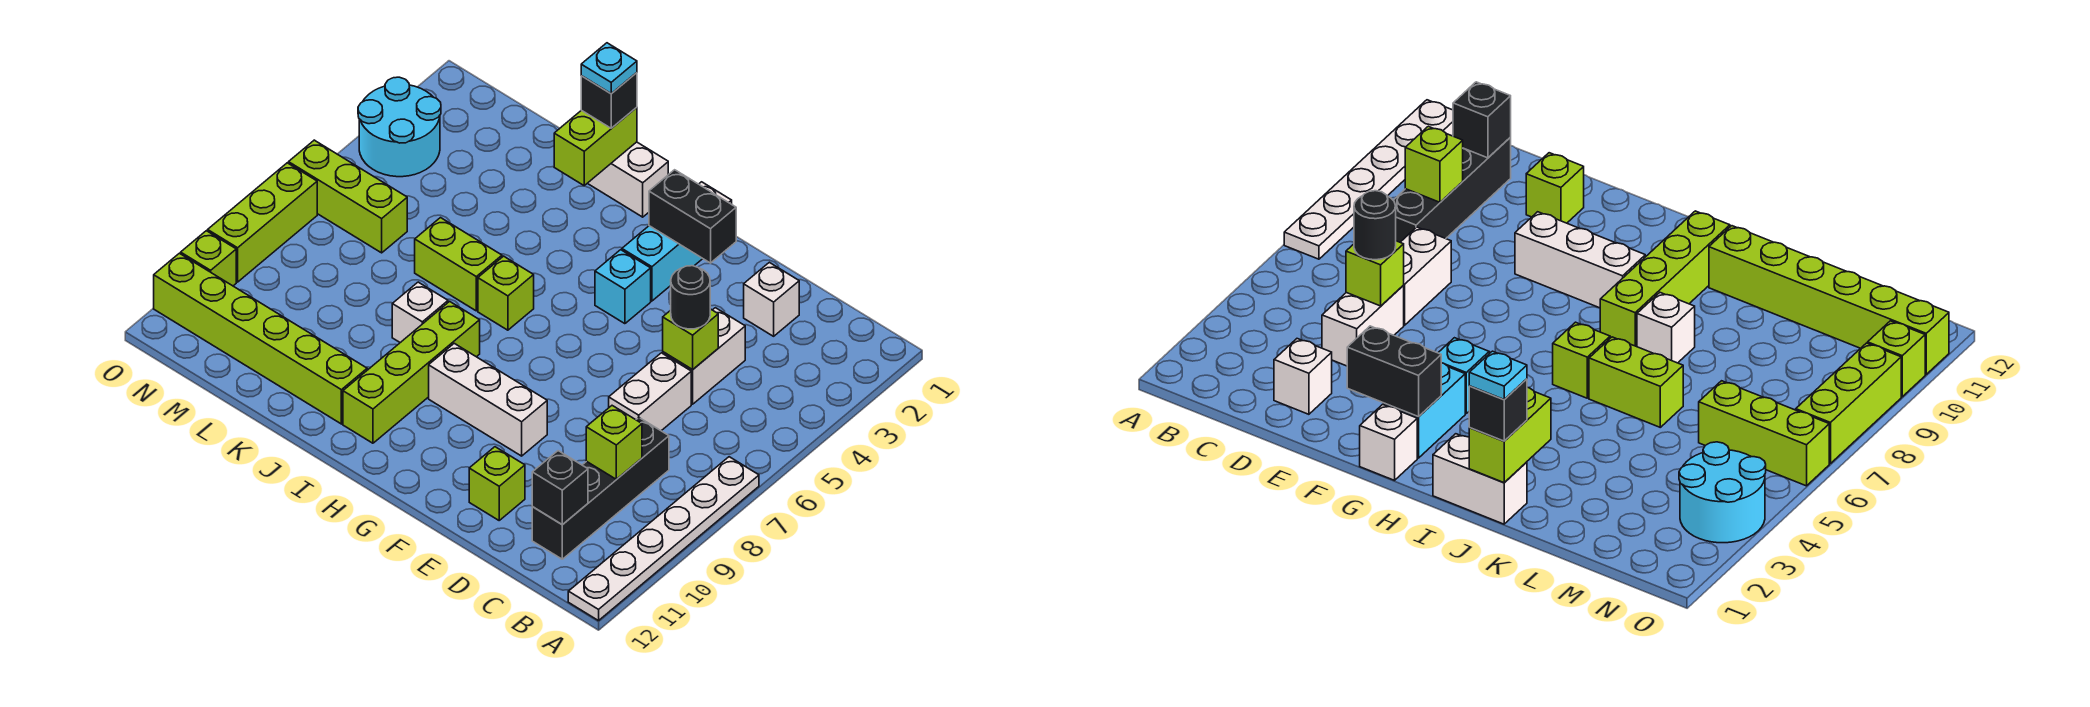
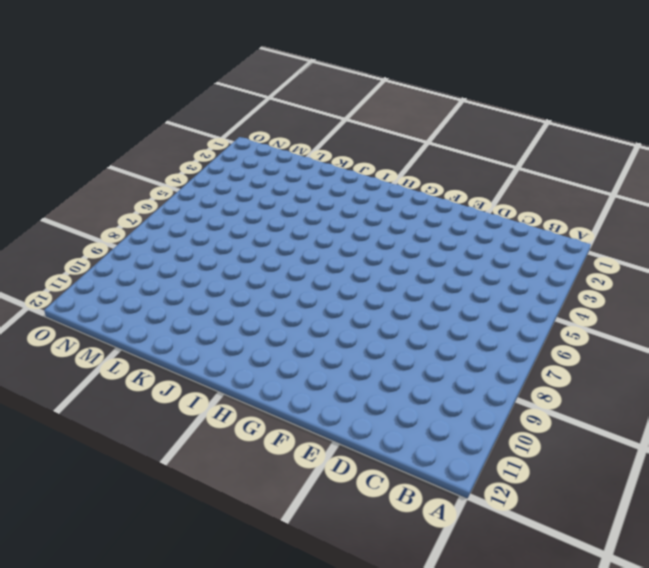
none -> white 1x6 plate [568,457,759,621]
none -> black 1x4 brick [532,418,669,559]
none -> white 1x1 brick [744,262,799,336]

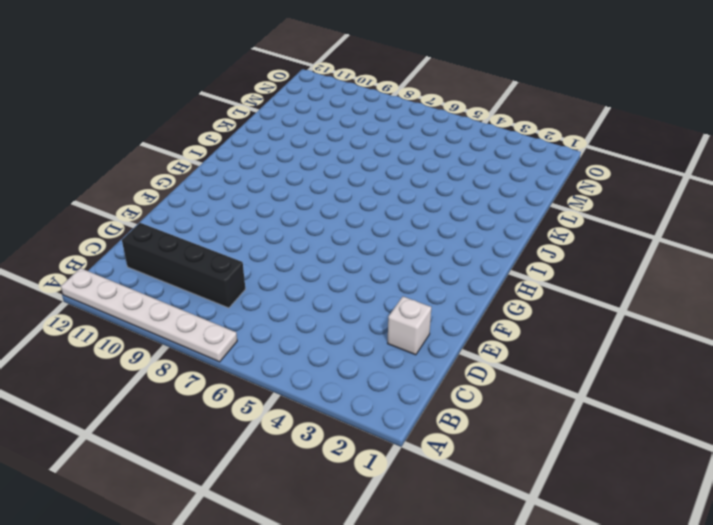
none -> white 1x2 brick [663,308,745,404]
none -> white 1x2 brick [609,353,691,431]
none -> lime 1x1 brick [469,447,525,520]

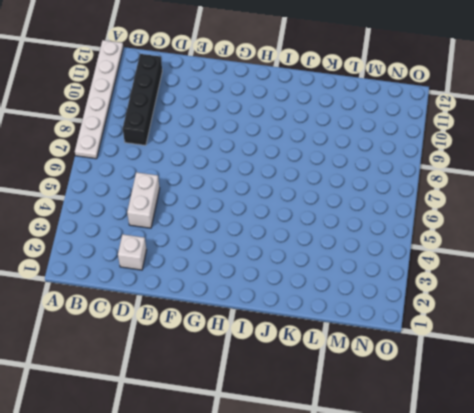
none -> white 1x2 brick [609,353,691,431]
none -> lime 1x1 brick [469,447,525,520]
none -> white 1x3 brick [429,343,547,456]

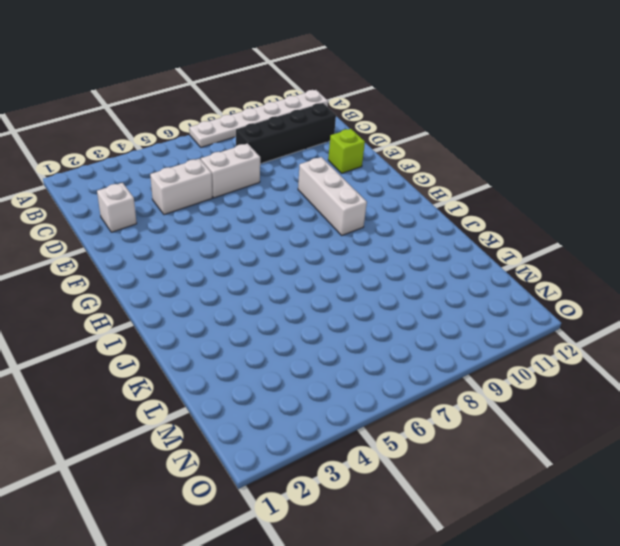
none -> white 1x1 brick [1360,404,1417,480]
none -> cyan 1x2 brick [622,226,703,301]
none -> cyan 1x1 brick [595,250,651,324]

